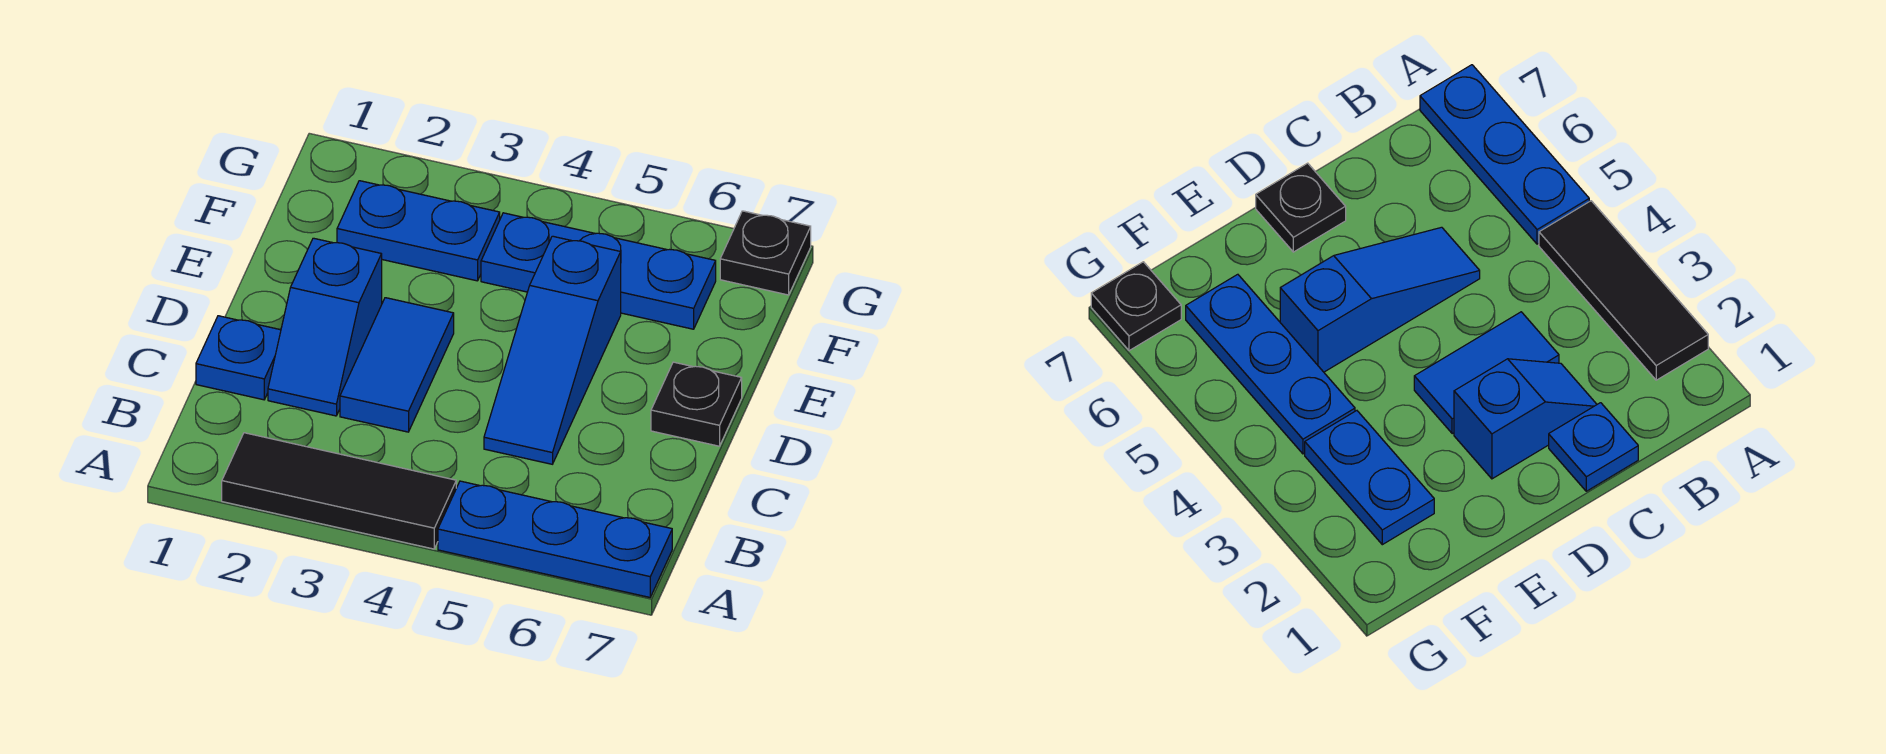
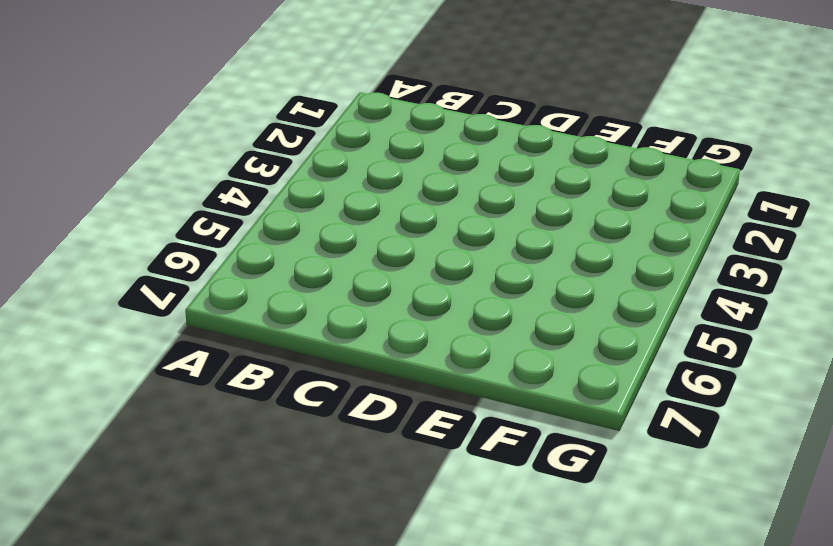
none -> black 1x3 tile [222,433,456,549]
none -> blue 1x3 plate [438,481,672,597]

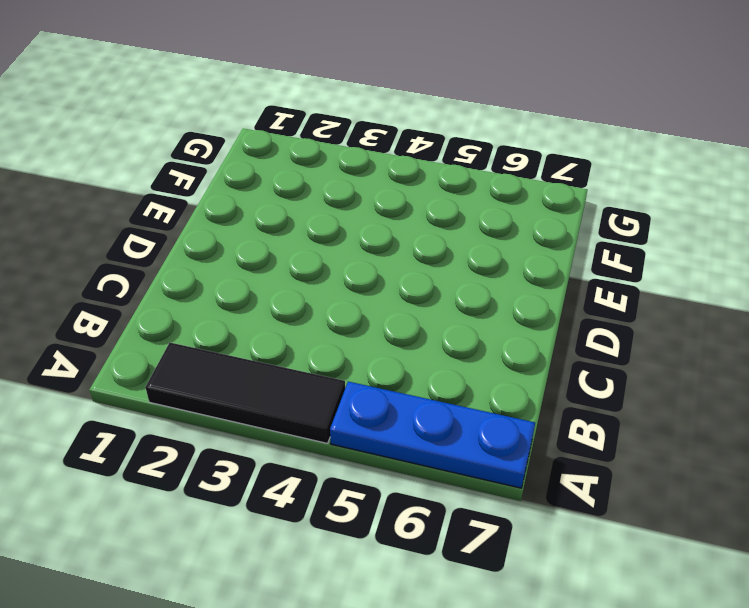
none -> blue 1x1 plate [196,316,281,400]
none -> blue 1x2 slope [268,238,382,416]

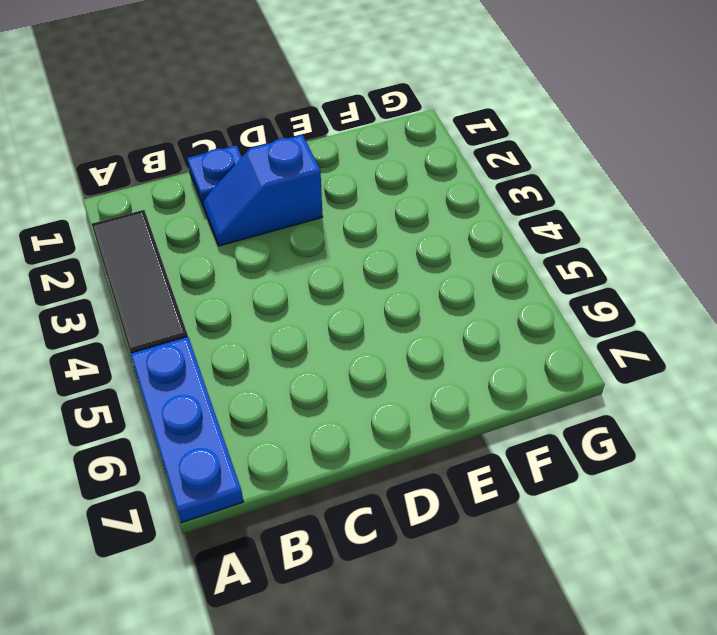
none -> blue 1x2 tile [340,298,454,432]
none -> blue 1x3 slope [484,236,621,464]

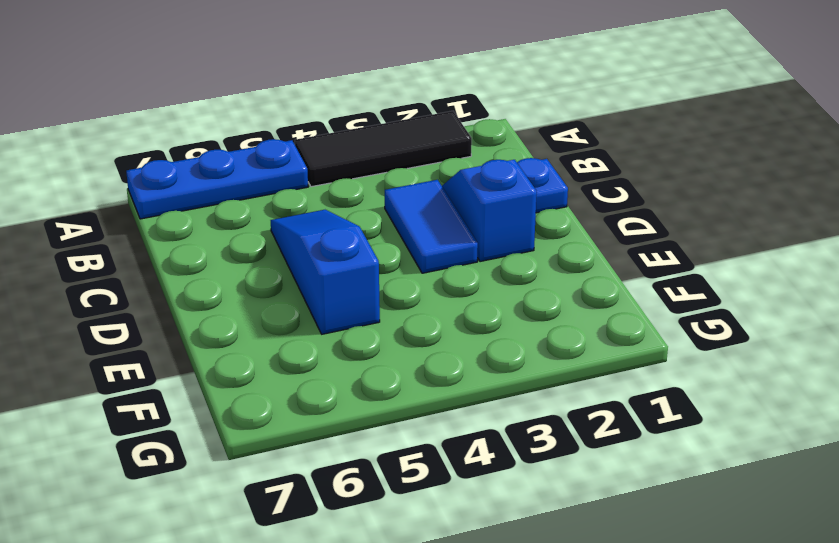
none -> black 1x1 plate [651,362,742,446]
none -> blue 1x2 plate [337,181,500,281]

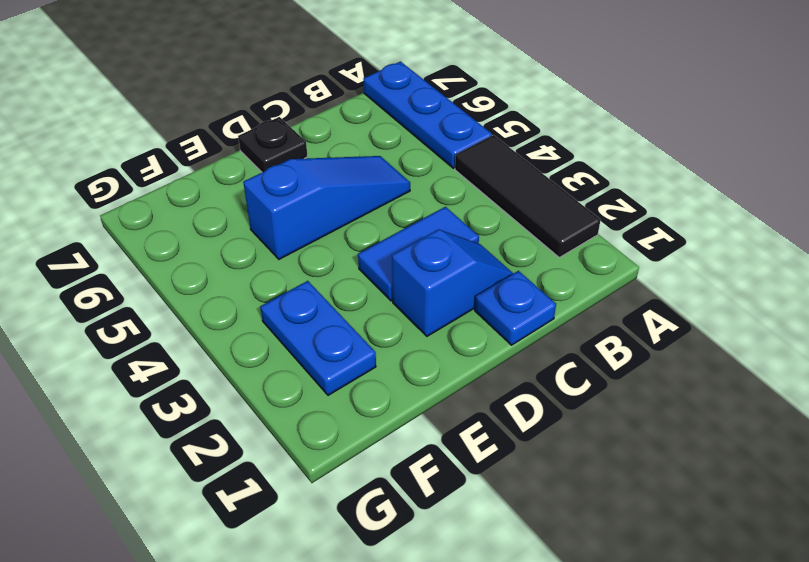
none -> blue 1x3 plate [481,213,716,329]
none -> black 1x1 plate [720,211,811,295]

